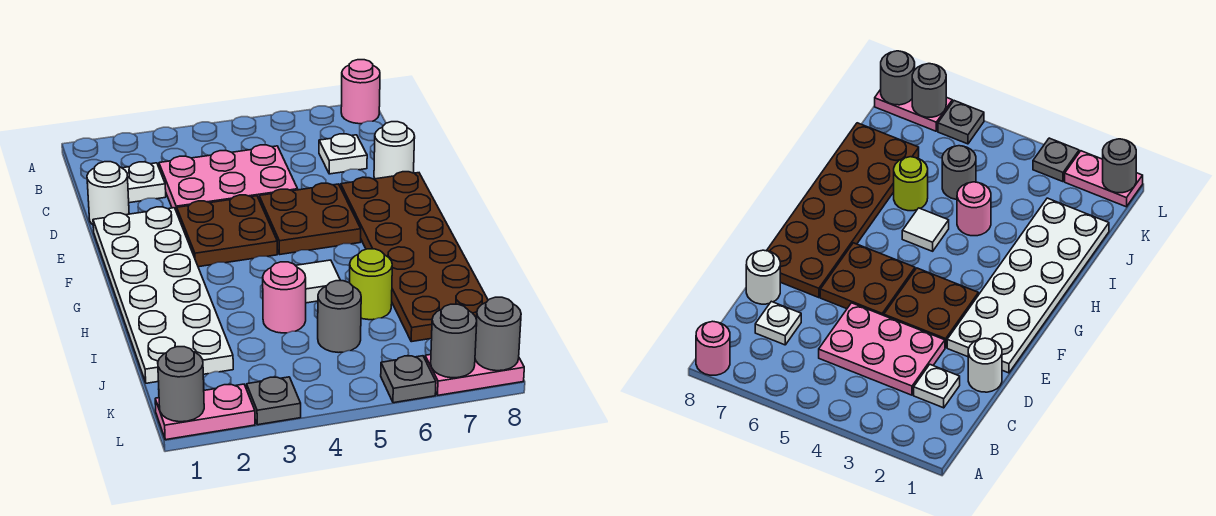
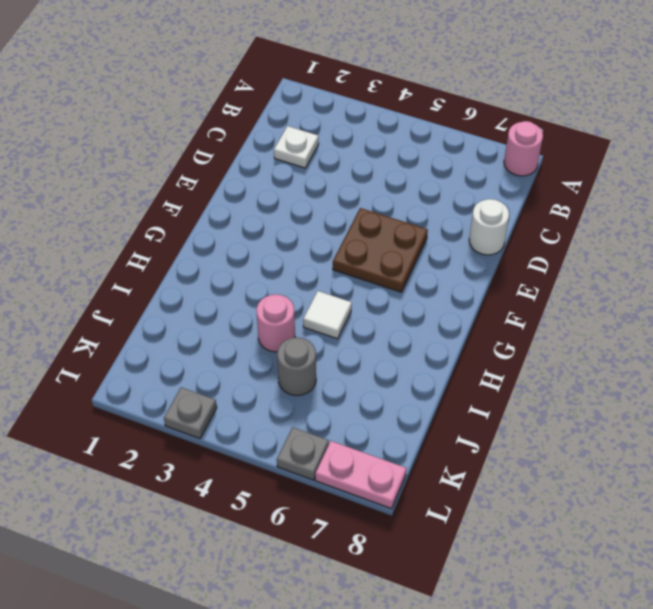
none -> pink 2x3 plate [159,145,298,212]
none -> white 1x1 plate [319,134,367,174]
none -> white 1x1 round brick [87,162,129,225]

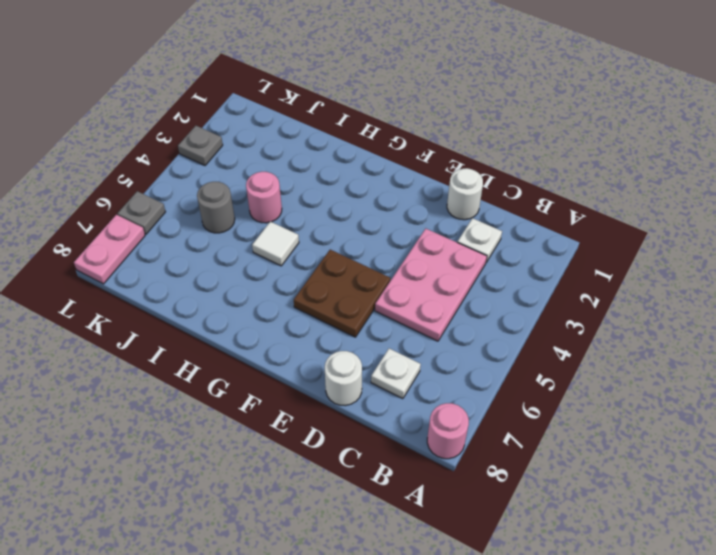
none -> white 2x6 plate [93,207,233,383]
none -> brown 2x2 plate [177,195,277,267]
none -> brown 2x6 plate [341,172,488,342]

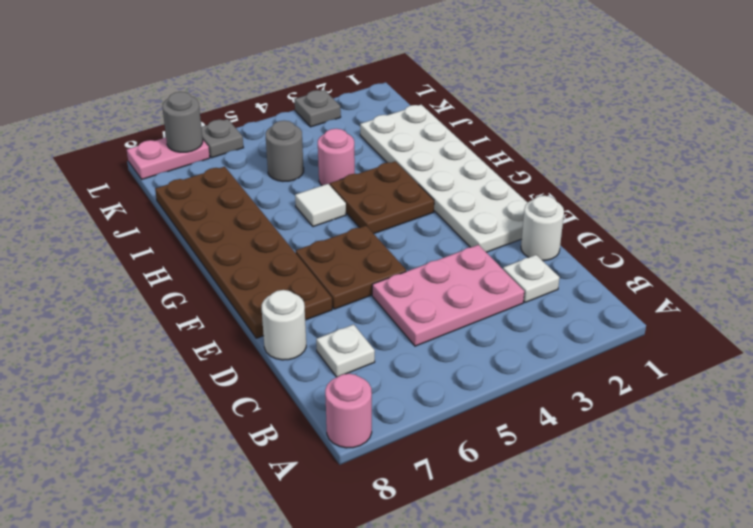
brown 2x2 plate [330,161,434,234] -> brown 2x2 plate moved to [177,195,277,267]
none -> lime 1x1 round brick [350,249,392,320]
none -> pink 1x2 plate [155,384,255,440]
none -> grey 1x1 round brick [158,347,204,422]

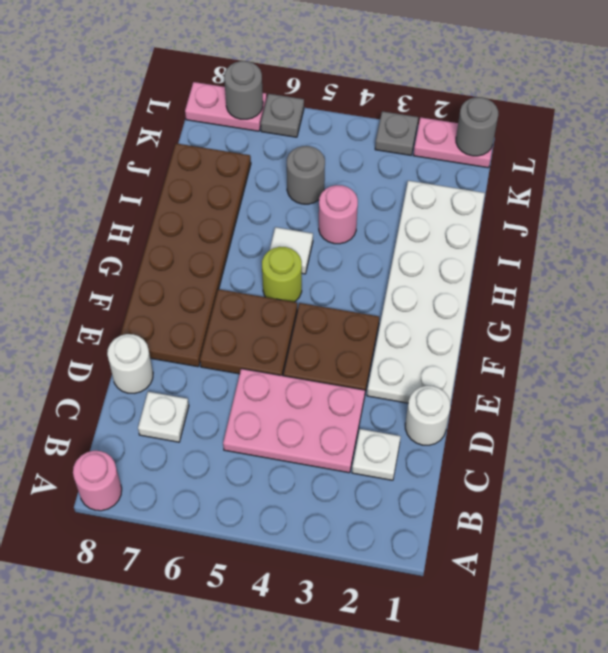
lime 1x1 round brick [262,247,302,302] -> lime 1x1 round brick moved to [350,249,392,320]
none -> grey 1x1 round brick [475,297,521,371]

